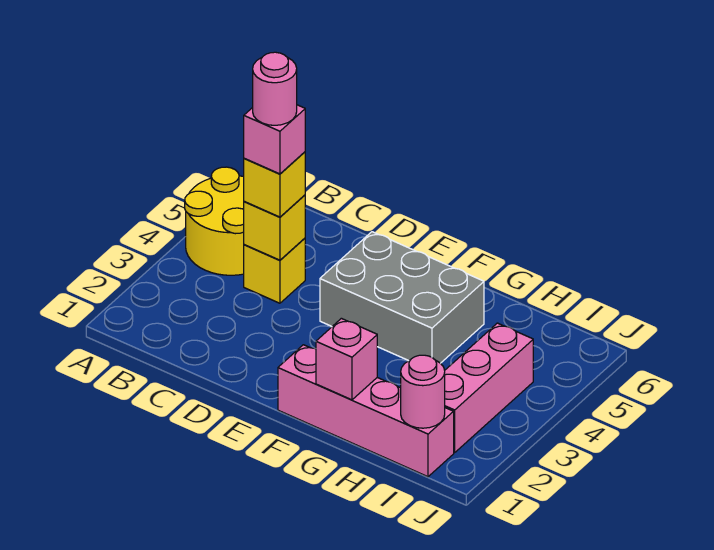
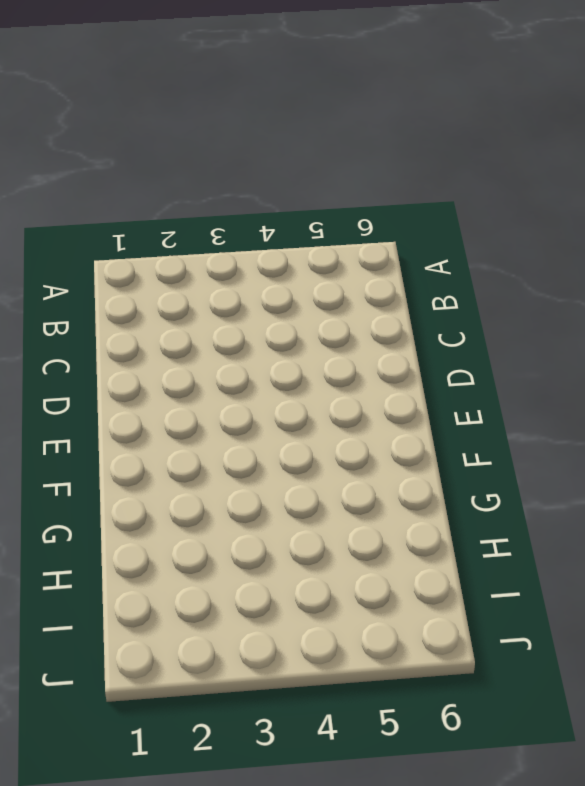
none -> yellow 2x2 round brick [185,167,244,275]
none -> yellow 1x1 brick [244,238,305,303]

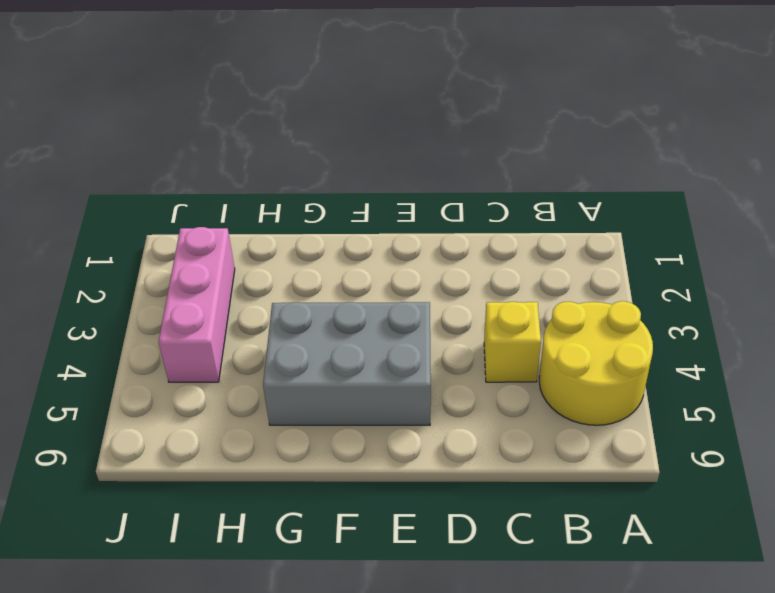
none -> pink 1x4 brick [278,345,454,477]
none -> yellow 1x1 brick [244,195,305,260]

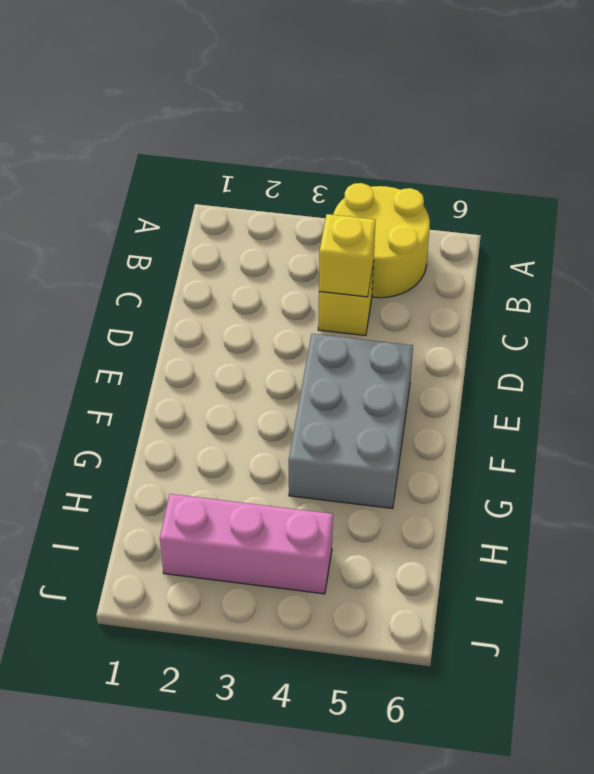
none -> pink 1x4 brick [278,345,454,477]
none -> pink 1x1 brick [316,318,377,400]

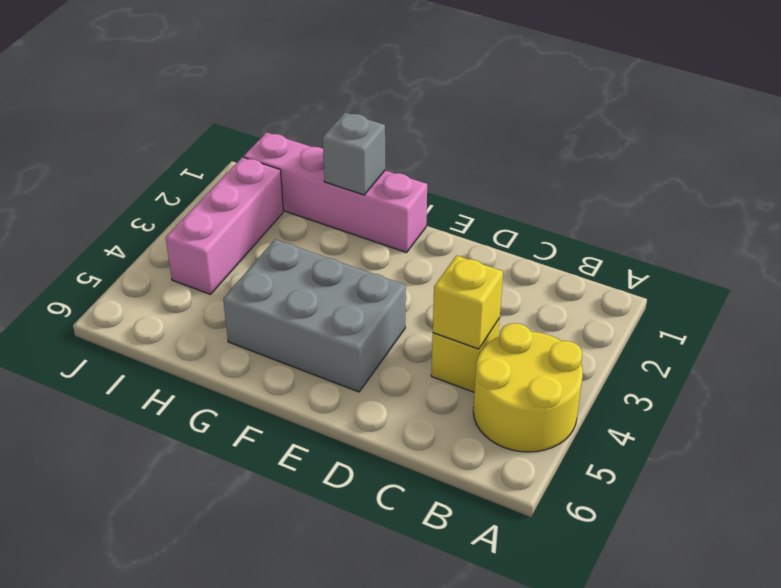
grey 1x1 brick [323,113,385,195] -> pink 1x1 brick [316,318,377,400]
none -> pink 1x1 round brick [401,355,445,428]
none -> yellow 1x1 brick [244,152,305,217]

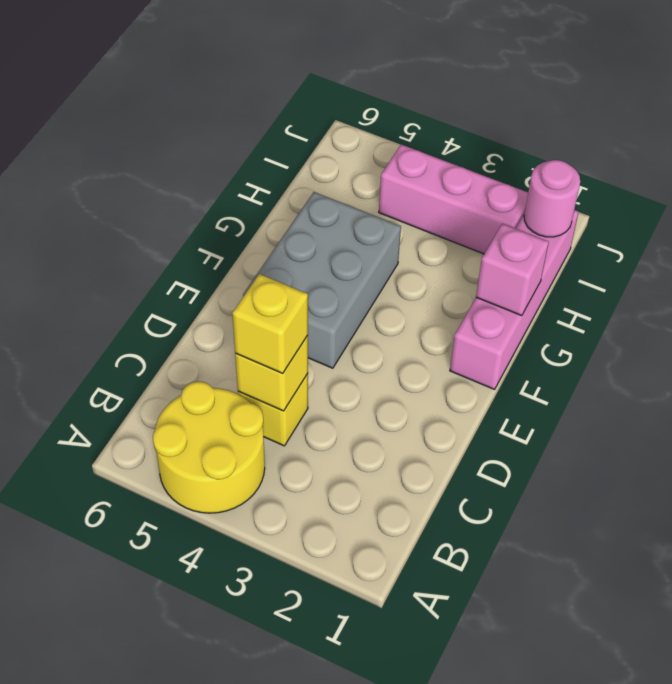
none -> pink 1x1 brick [244,105,305,174]
none -> pink 1x1 round brick [253,52,297,125]

